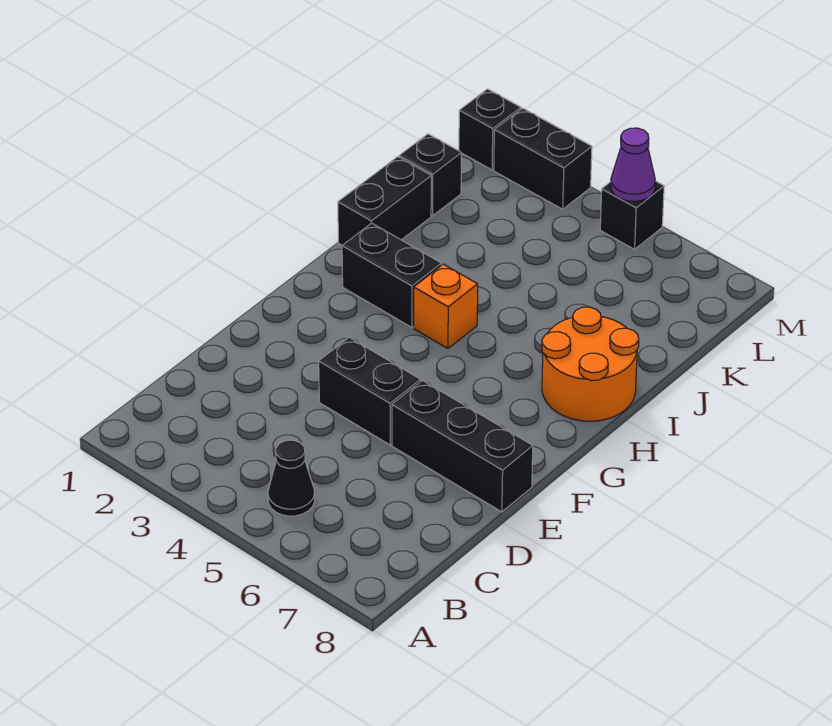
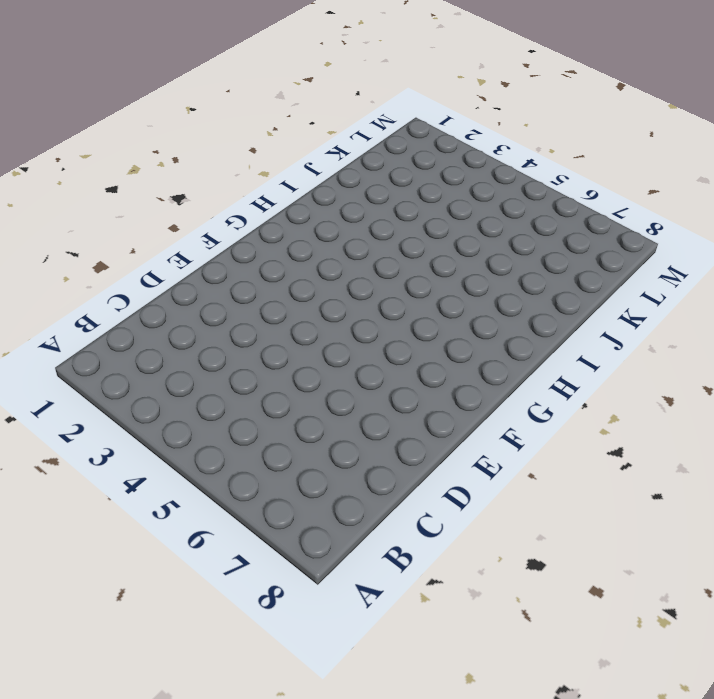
none -> black 1x1 cone [268,440,315,516]
none -> black 1x2 brick [319,337,421,445]
none -> black 1x3 brick [392,380,533,512]

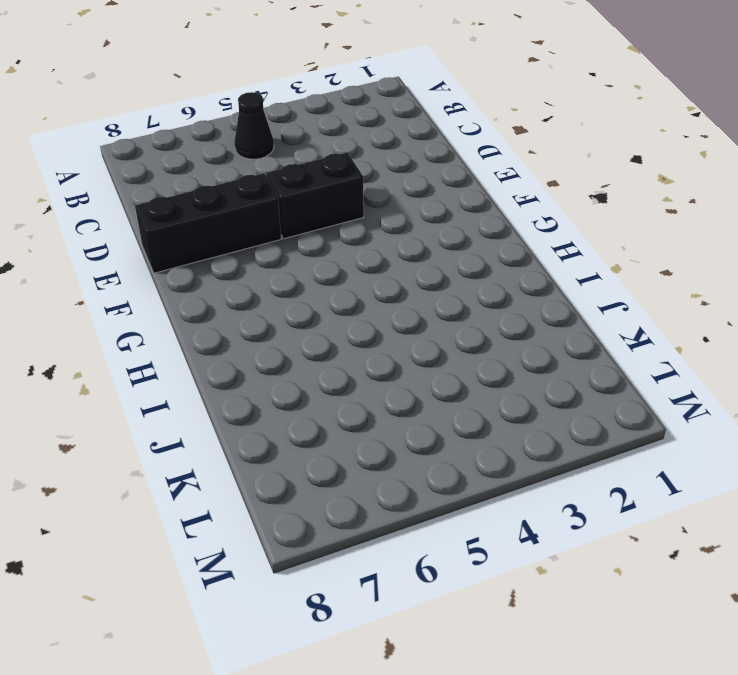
none -> black 1x2 brick [342,223,441,327]
none -> orange 1x1 brick [414,264,478,348]
none -> orange 2x2 round brick [542,307,639,421]

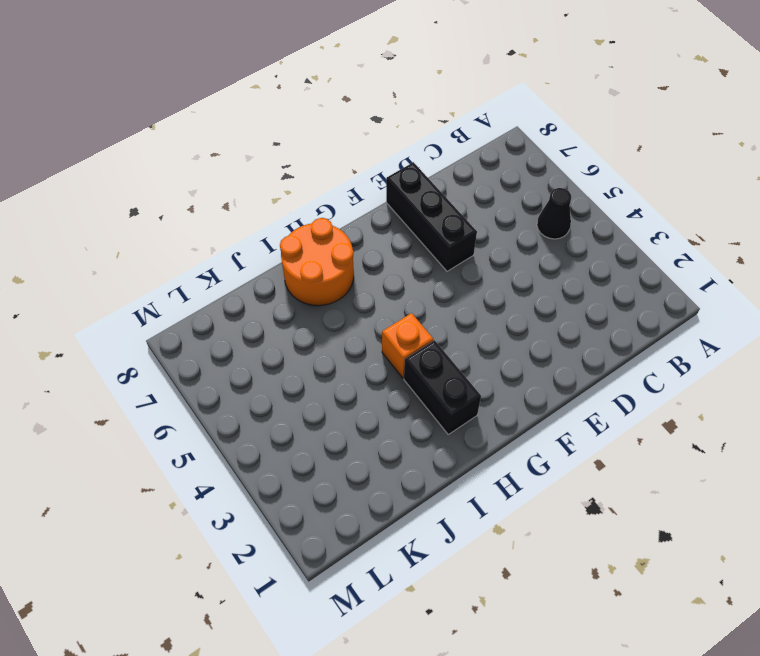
none -> black 1x2 brick [319,337,421,445]
none -> black 1x2 brick [338,157,431,245]
none -> black 1x1 brick [399,134,461,216]

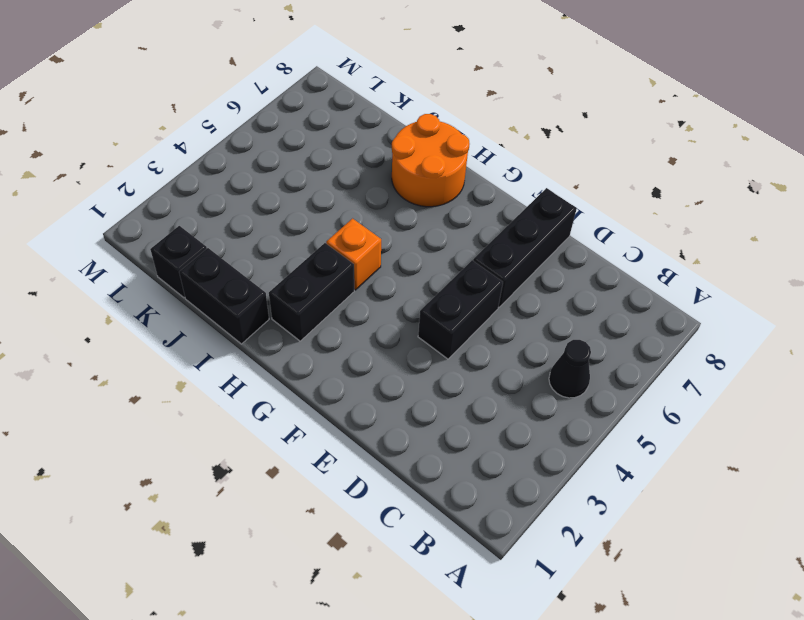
none -> black 1x1 brick [459,89,521,170]
none -> black 1x2 brick [494,108,592,209]
none -> black 1x1 brick [600,181,664,249]

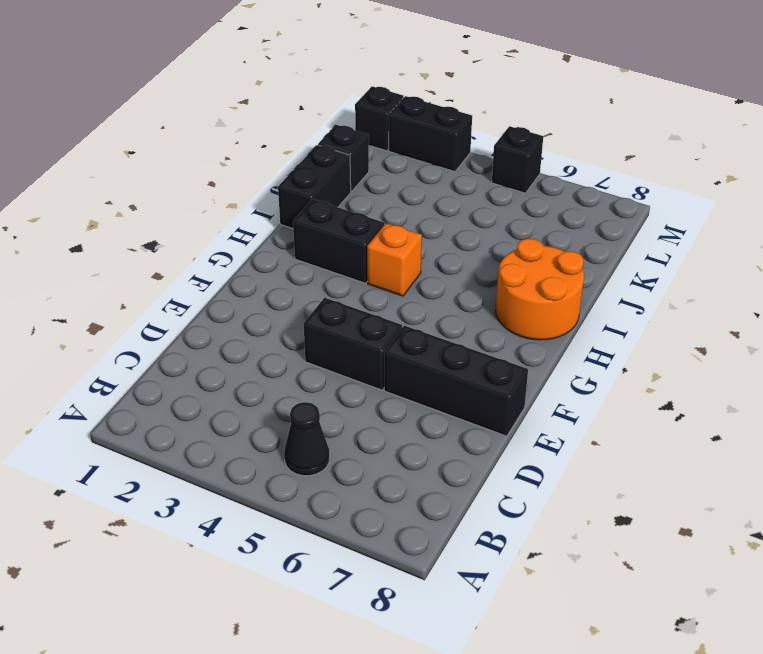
none -> purple 1x1 cone [611,128,655,201]

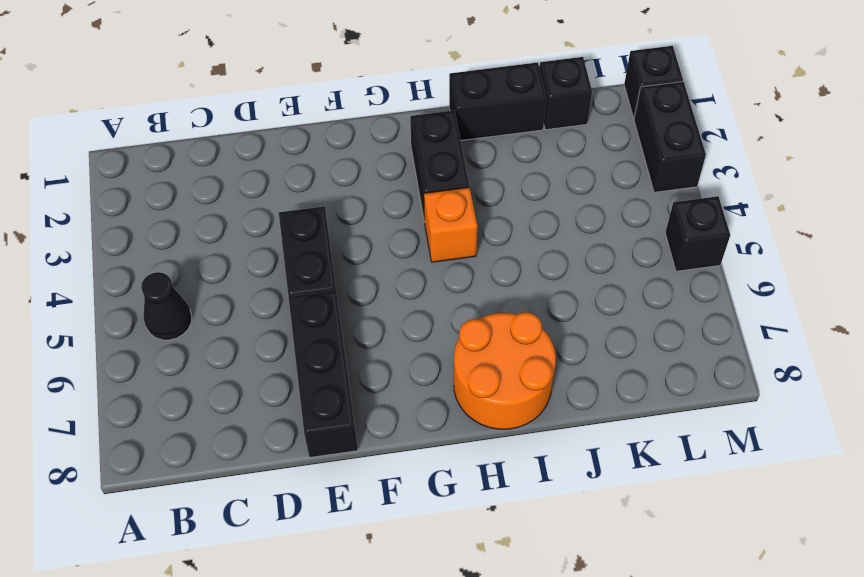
none -> purple 1x1 cone [611,128,655,201]

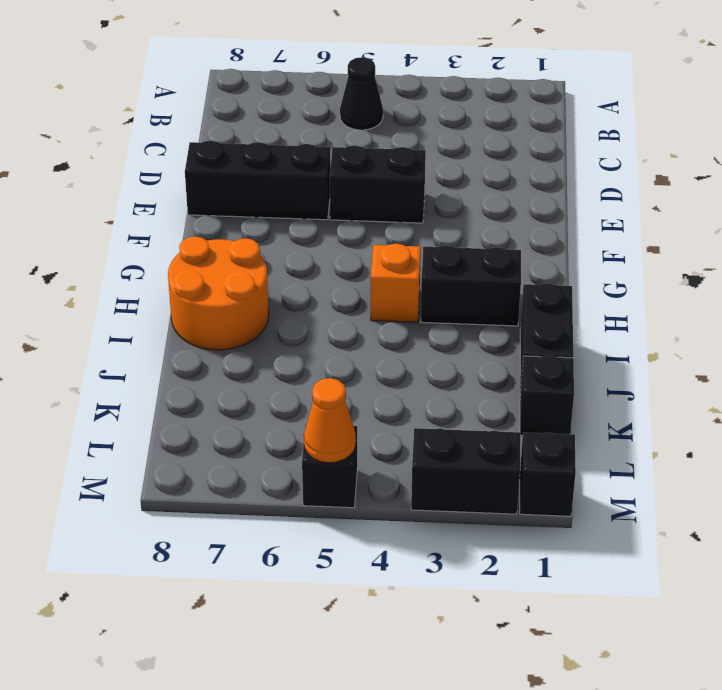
orange 1x1 cone [304,378,356,463] -> purple 1x1 cone [611,128,655,201]

